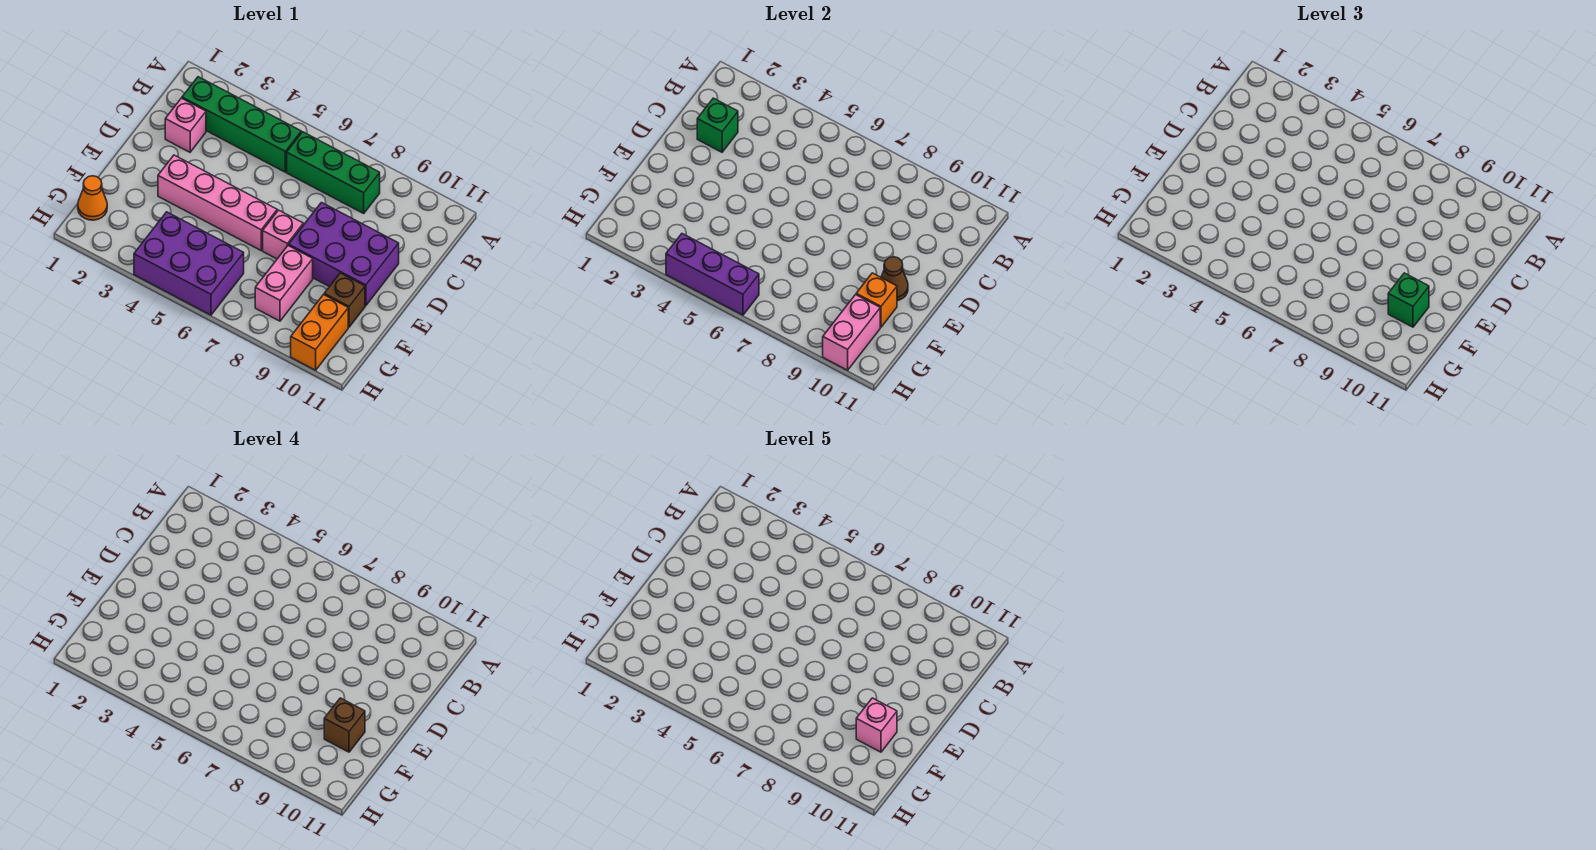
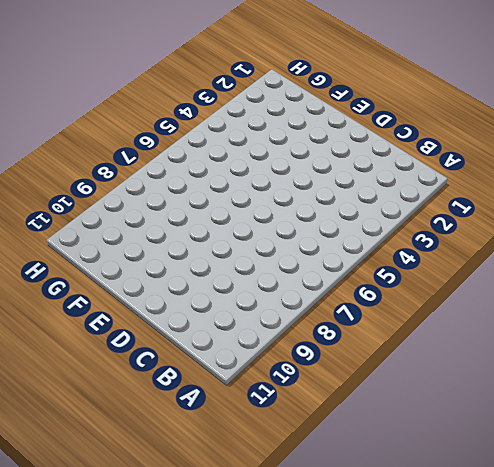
none -> green 1x4 brick [182,77,301,172]
none -> green 1x3 brick [287,132,380,213]
none -> pink 1x1 brick [165,98,206,152]

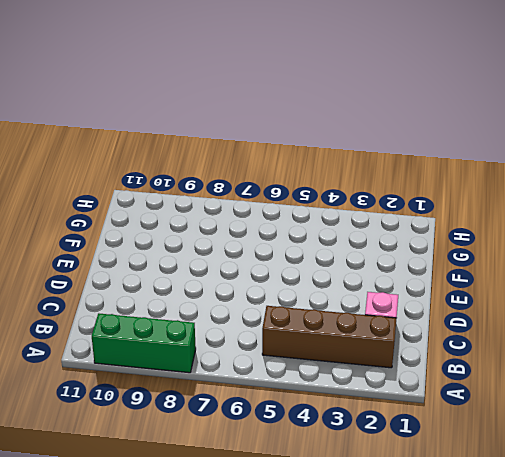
green 1x3 brick [92,313,196,373] -> green 1x3 brick moved to [287,132,380,213]
brown 1x4 brick [262,306,396,368] -> green 1x4 brick [182,77,301,172]
none -> purple 2x3 brick [289,203,399,306]
none -> pink 1x4 brick [158,155,277,250]
none -> pink 1x1 brick [263,210,303,259]

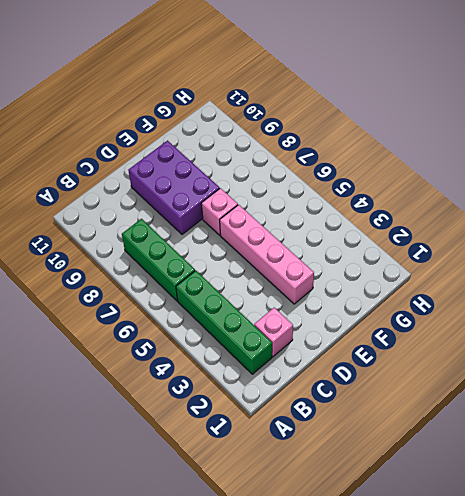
none -> pink 1x2 brick [255,245,313,321]
none -> brown 1x1 brick [324,273,365,327]
none -> orange 1x1 cone [78,176,107,220]

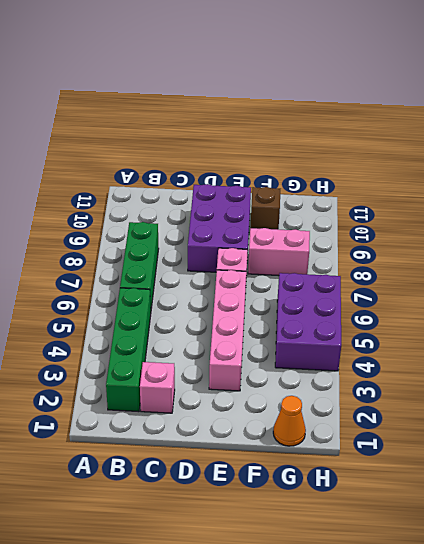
none -> orange 1x2 brick [291,295,348,370]
none -> green 1x1 brick [697,98,738,152]
none -> brown 1x1 cone [881,257,908,301]

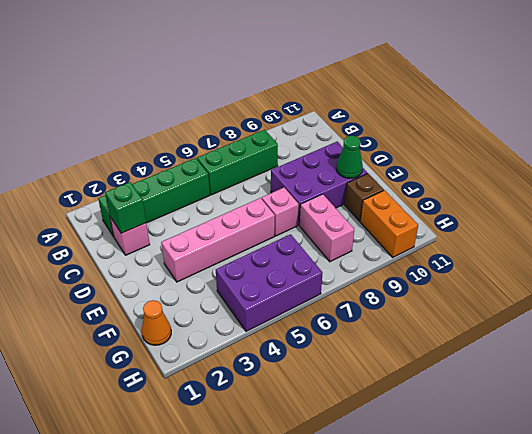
green 1x1 cone [336,136,363,178] -> brown 1x1 cone [881,257,908,301]
none -> orange 1x1 brick [856,273,897,327]
none -> pink 1x2 brick [823,295,880,370]
none -> purple 1x3 brick [666,234,759,315]

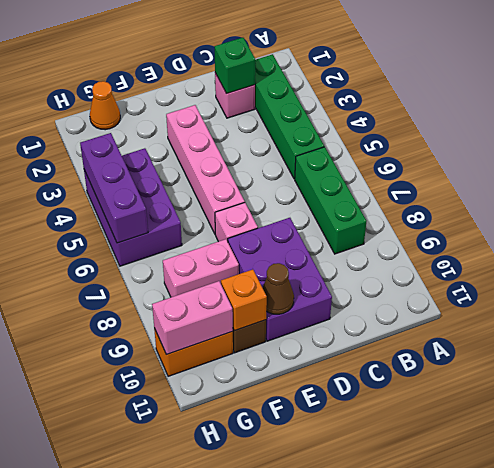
none -> green 1x1 brick [1388,273,1429,327]
none -> brown 1x1 brick [324,698,365,752]
none -> pink 1x1 brick [856,698,897,752]

